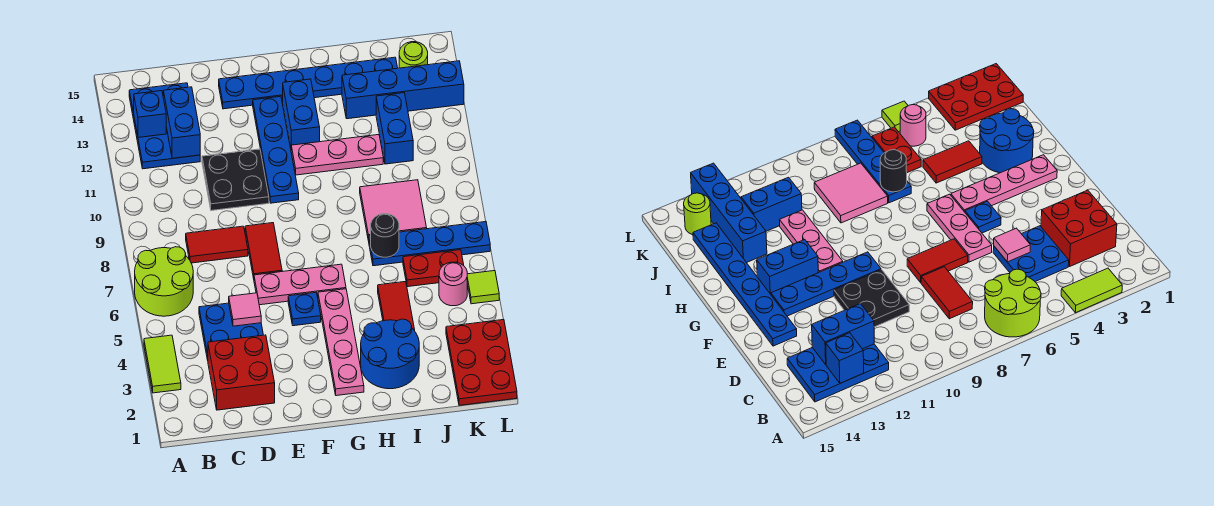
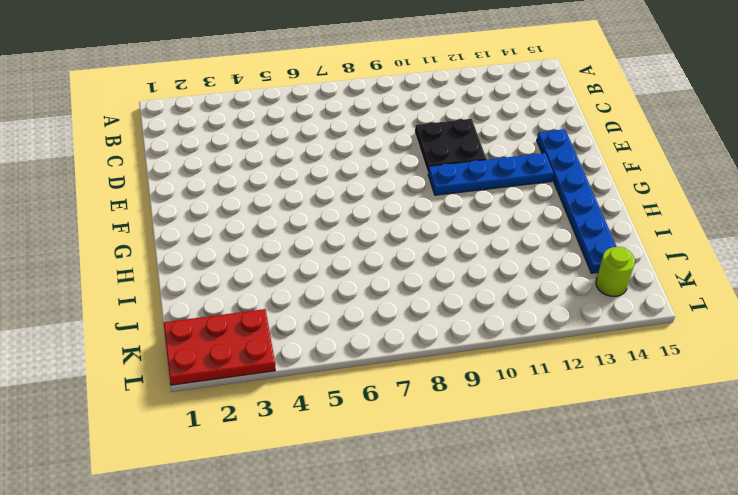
none -> lime 1x2 tile [144,335,181,393]
none -> lime 2x2 round brick [135,247,193,316]
none -> blue 2x3 plate [129,83,200,169]
none -> red 2x2 brick [208,335,275,410]

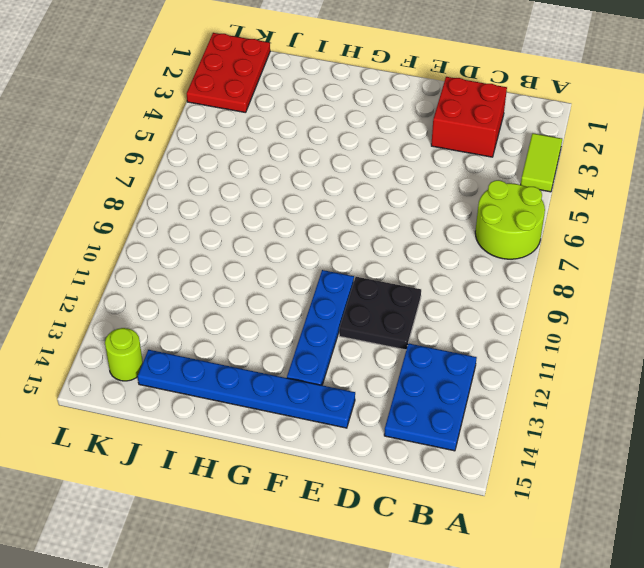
none -> blue 2x2 plate [199,303,263,360]
none -> red 1x2 tile [186,226,248,263]
none -> pink 1x3 plate [254,264,346,305]
none -> red 1x2 tile [245,223,282,279]

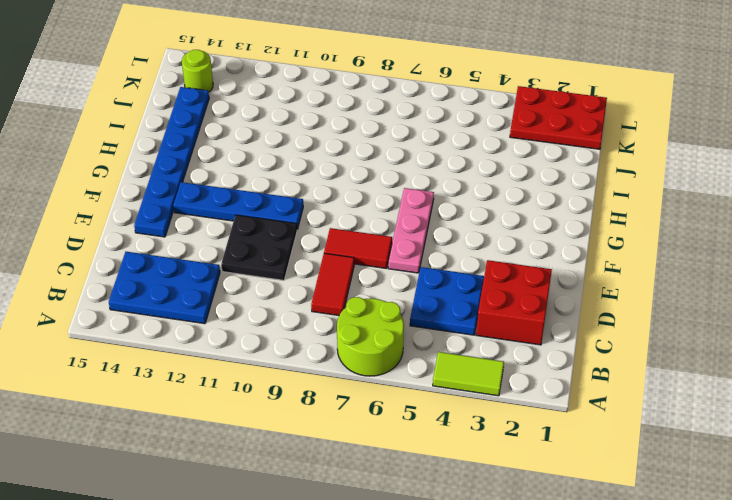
none -> blue 1x1 plate [288,293,321,326]
none -> pink 1x4 plate [318,289,364,396]
none -> pink 1x3 plate [291,135,383,175]
none -> blue 1x2 brick [283,79,320,147]

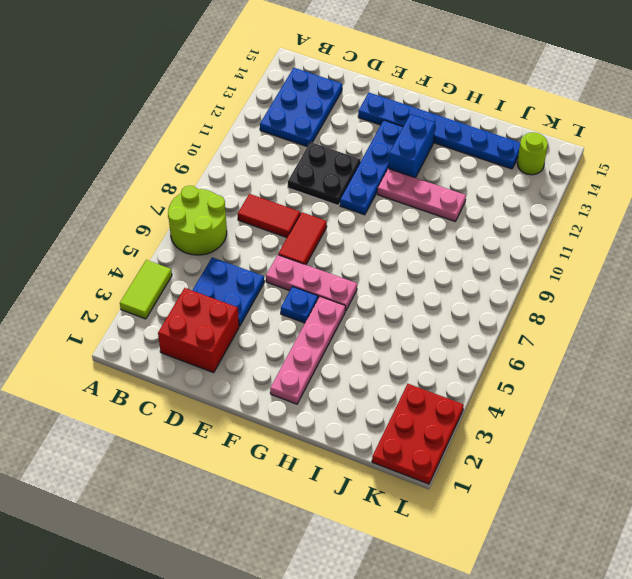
none -> blue 2x2 round brick [361,319,419,389]
none -> red 1x2 tile [378,281,415,331]
none -> blue 1x4 plate [369,222,490,266]
none -> pink 2x2 tile [360,180,427,241]

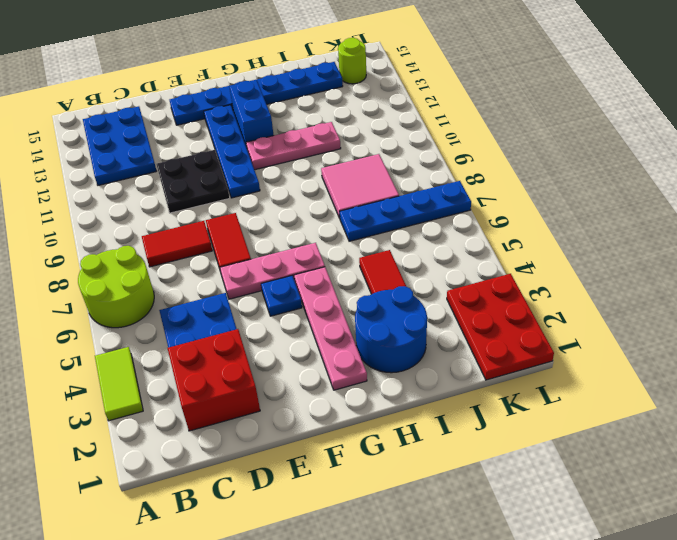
none -> blue 1x4 brick [342,61,464,119]
none -> red 1x2 plate [403,250,464,287]
none -> blue 1x2 brick [376,93,413,164]
none -> pink 1x1 round brick [439,262,467,306]

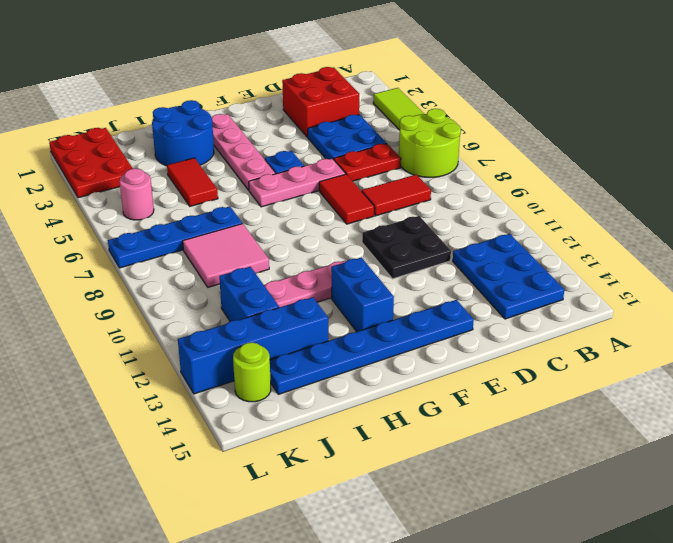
red 1x2 plate [334,144,401,181] -> red 1x2 plate moved to [403,250,464,287]
none -> blue 1x4 plate [253,96,299,203]
none -> lime 1x1 tile [467,271,499,304]
none -> blue 1x1 brick [134,91,166,138]
none -> blue 1x2 brick [163,87,200,158]

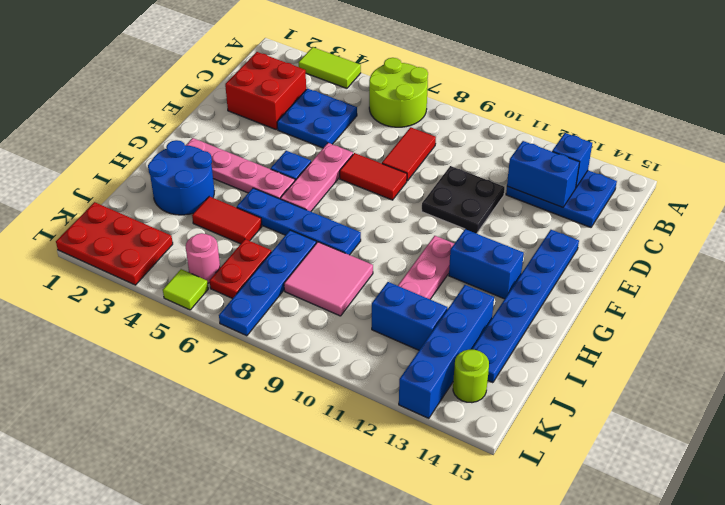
blue 1x4 plate [237,188,361,255] -> blue 1x4 plate moved to [253,96,299,203]
none -> pink 1x1 tile [229,293,261,326]
none -> black 1x1 round brick [371,214,399,257]

